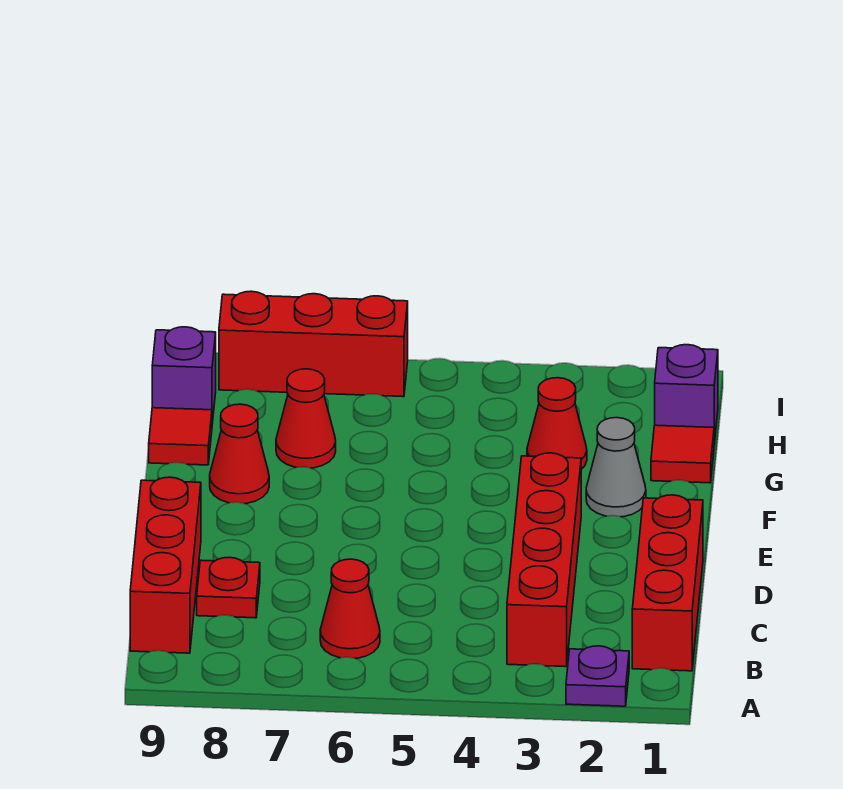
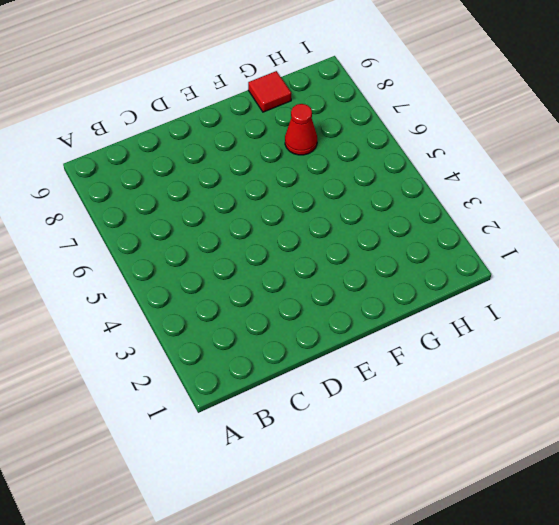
none -> purple 1x1 plate [566,646,629,706]
none -> red 1x3 brick [632,495,703,671]
none -> red 1x4 brick [507,453,581,667]

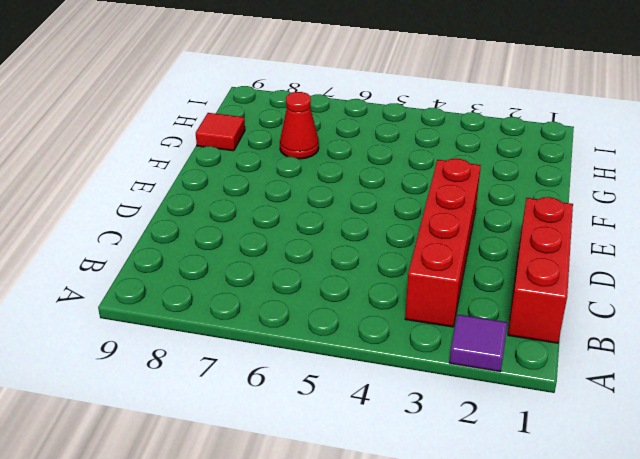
purple 1x1 tile [449,315,507,372] -> purple 1x1 plate [566,646,629,706]
none -> red 1x1 cone [320,559,380,658]
none -> red 1x3 brick [130,477,201,653]
none -> red 1x1 plate [197,557,260,618]

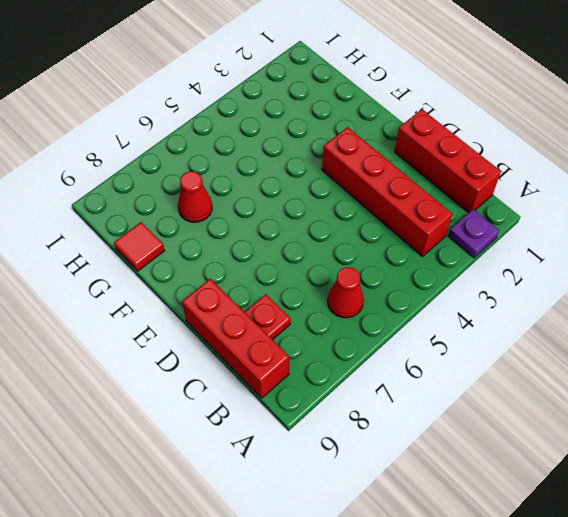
none -> grey 1x1 cone [586,418,646,517]
none -> red 1x1 cone [210,404,269,504]
none -> red 1x1 tile [651,425,714,483]

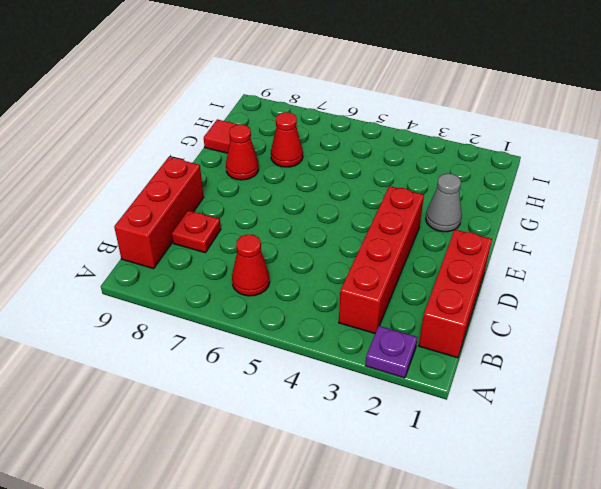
none -> red 1x1 tile [651,425,714,483]
none -> red 1x1 cone [527,378,587,469]
none -> purple 1x1 brick [655,345,718,443]

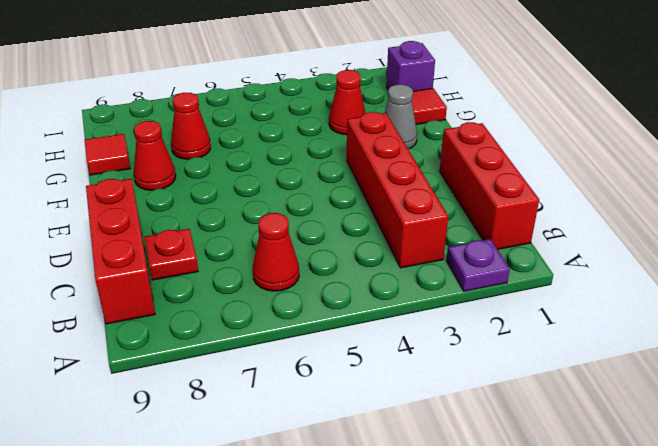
none -> purple 1x1 brick [152,327,216,424]
none -> red 1x3 brick [219,291,408,397]

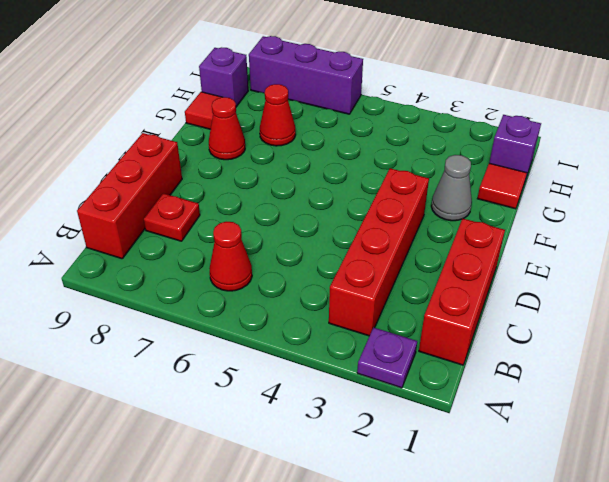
purple 1x3 brick [249,36,363,114] -> red 1x3 brick [219,291,408,397]
none -> red 1x1 cone [527,378,587,469]

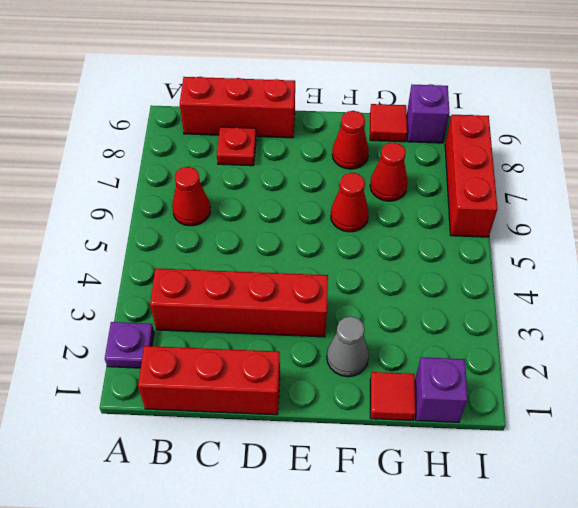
red 1x1 cone [331,173,369,232] -> red 1x1 cone moved to [527,378,587,469]

